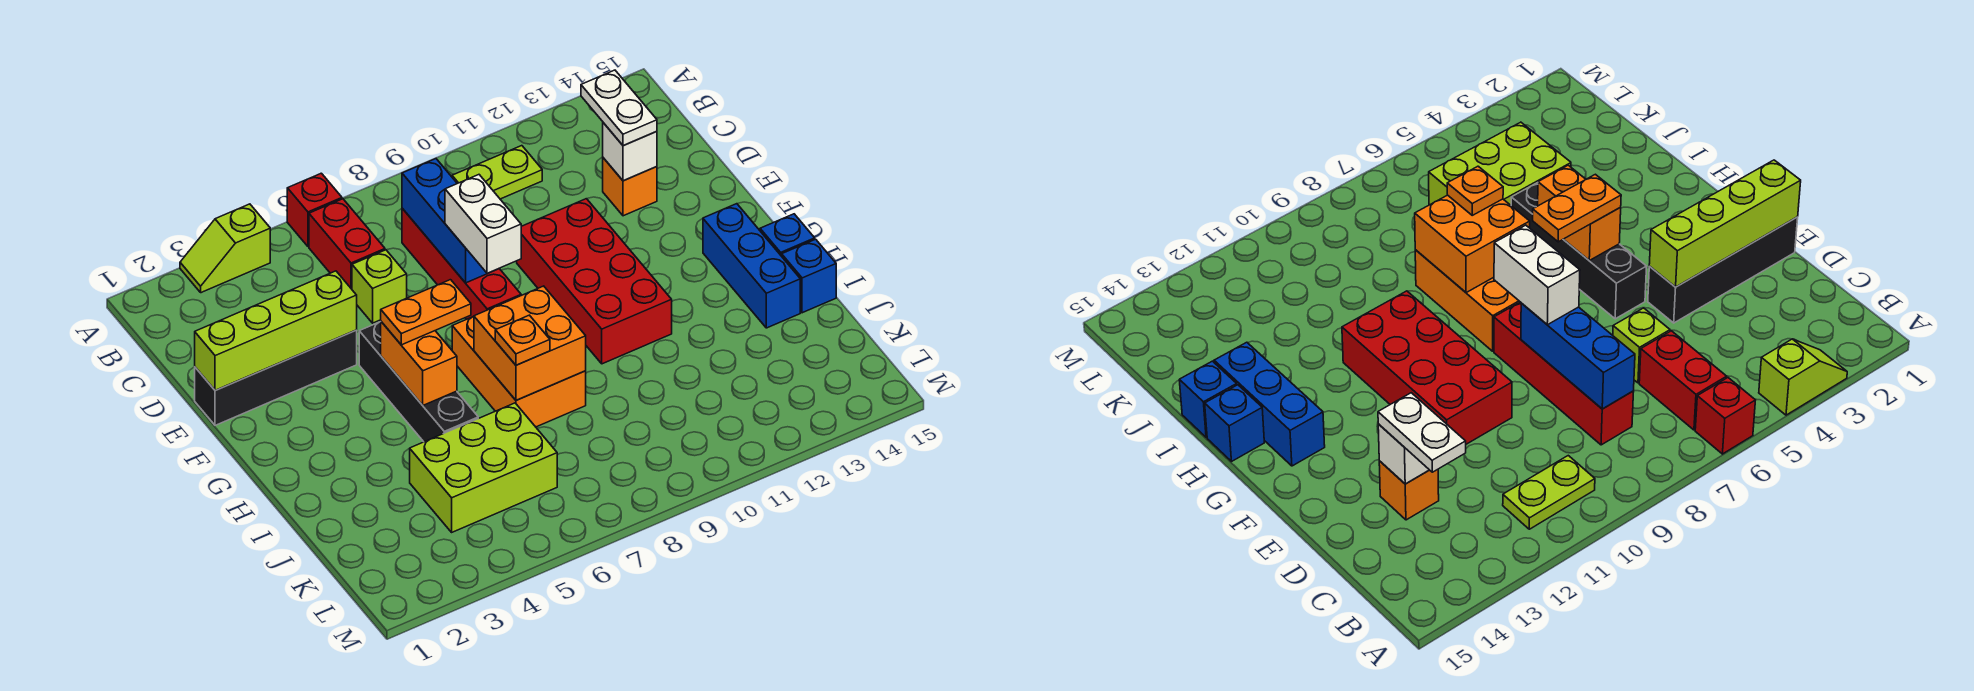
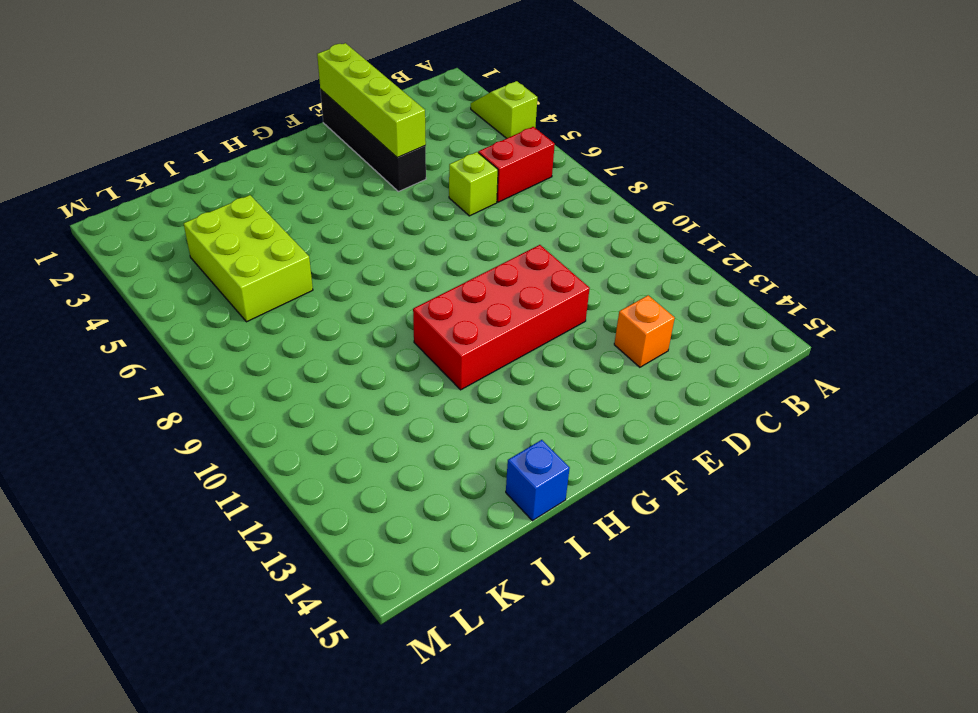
none -> red 1x1 brick [287,173,342,247]
none -> lime 1x2 plate [452,146,542,199]
none -> red 1x4 brick [402,208,521,319]

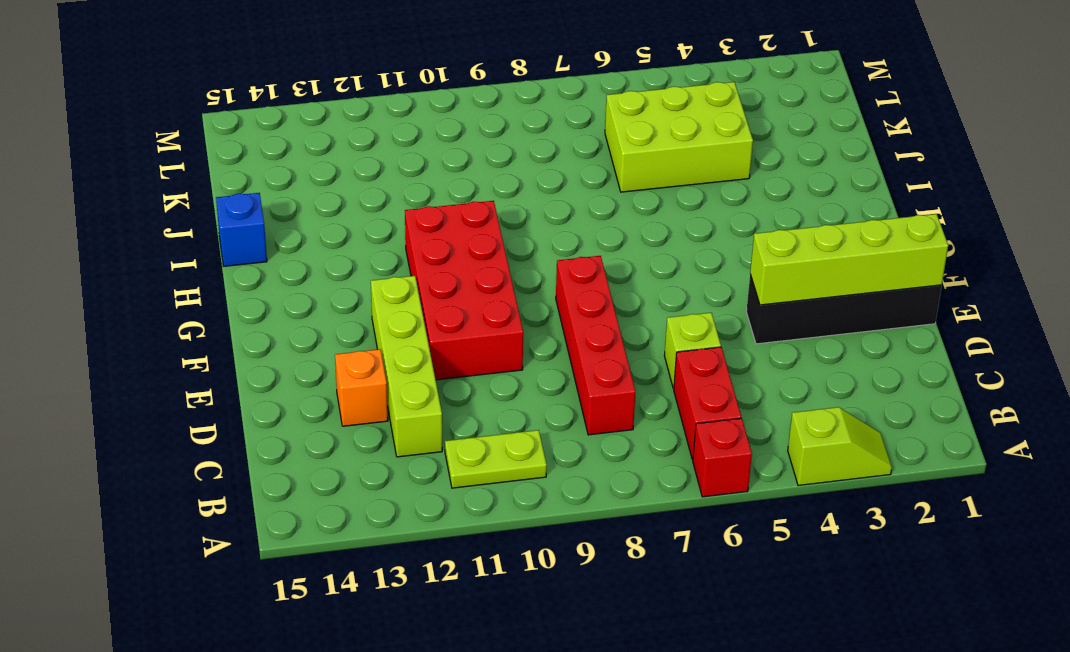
lime 1x4 brick [371,276,442,457] -> none
none -> black 1x4 brick [359,322,478,442]
none -> orange 2x3 brick [452,316,586,427]
none -> blue 1x3 brick [703,204,800,328]

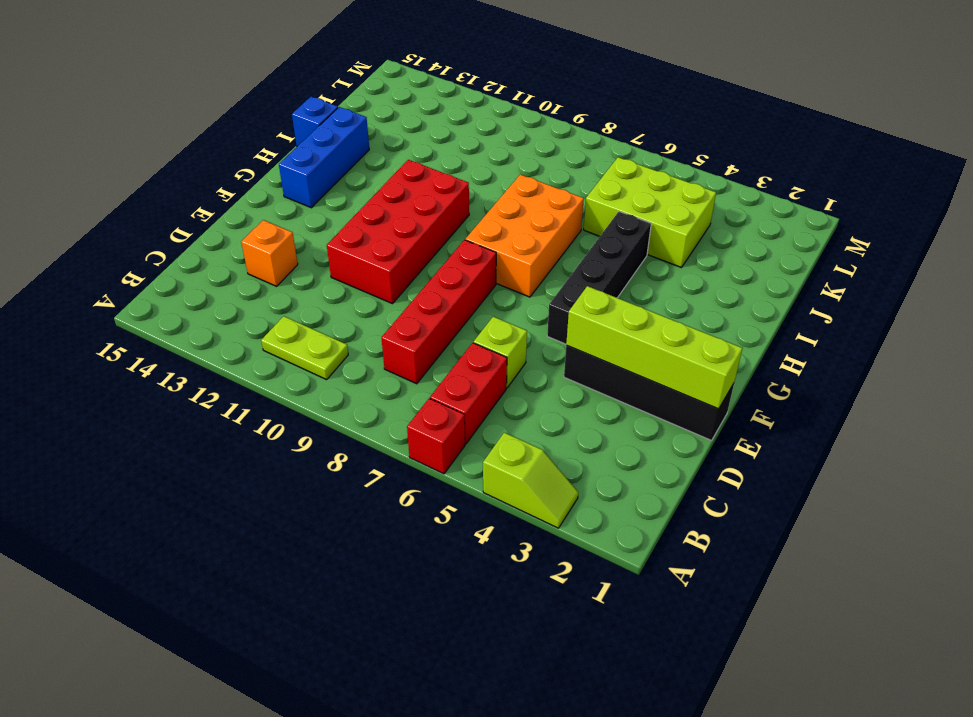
none -> blue 1x1 brick [760,214,815,256]
none -> blue 1x3 brick [402,159,497,283]
none -> white 1x1 brick [603,123,657,181]

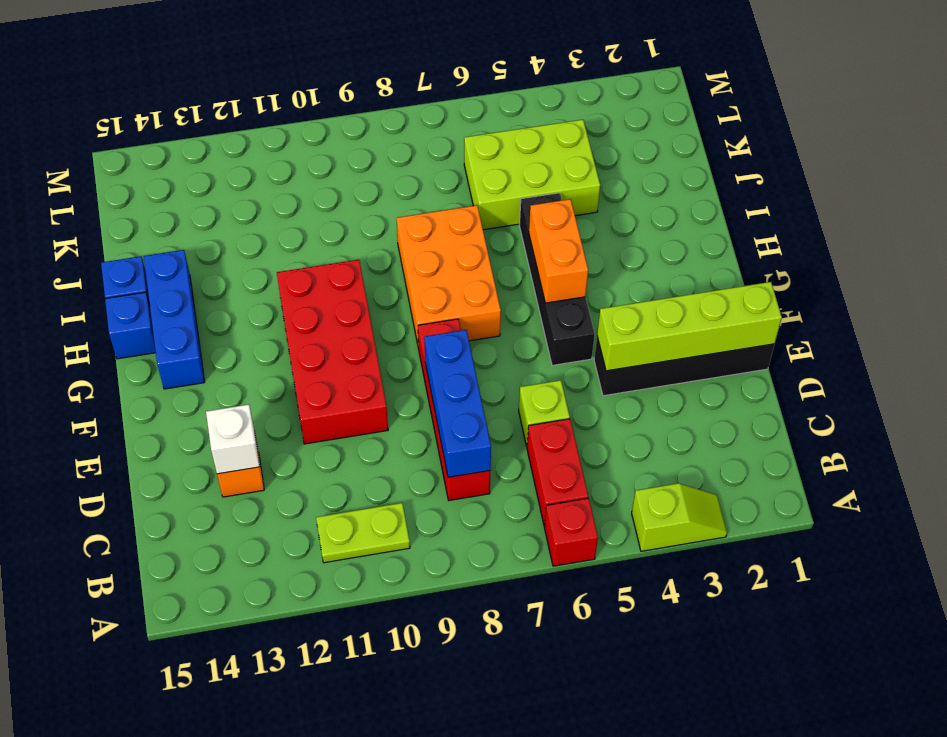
none -> orange 2x2 brick [474,286,586,400]
none -> white 1x2 plate [581,70,657,146]
none -> white 1x2 brick [445,175,521,273]

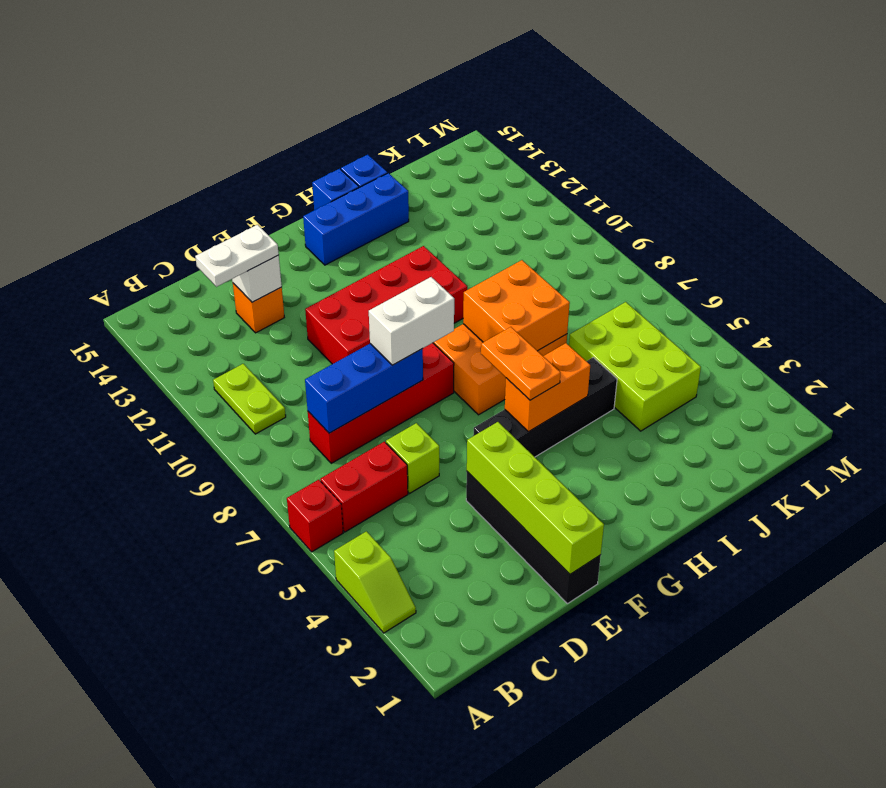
none -> orange 1x1 plate [495,315,550,365]

